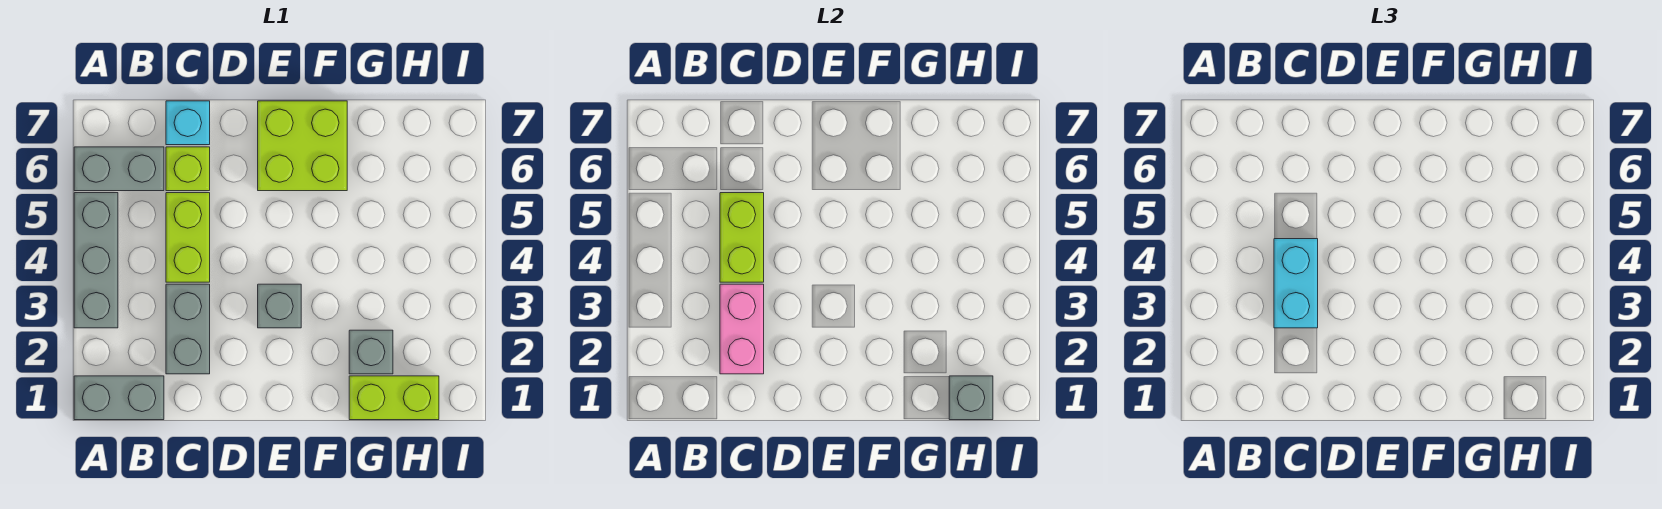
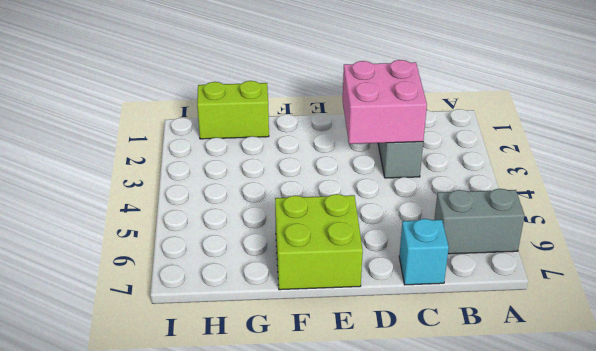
pink 2x2 brick [343,60,427,144] -> pink 1x2 brick [720,284,764,374]
none -> grey 1x2 brick [74,376,164,420]
none -> grey 1x3 brick [74,193,118,328]
none -> lime 1x2 brick [166,193,210,282]

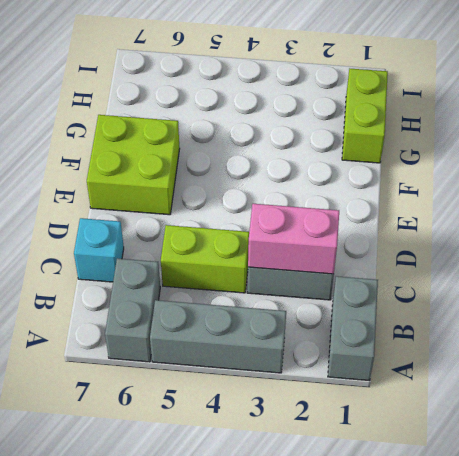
none -> lime 1x1 brick [166,147,210,191]
none -> grey 1x1 brick [258,284,301,328]
none -> grey 1x1 brick [349,330,393,374]

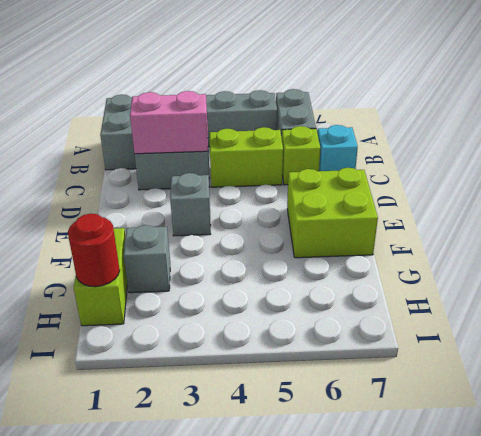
red 1x1 round brick [68,214,120,287] -> grey 1x1 brick [949,376,993,420]
none -> lime 1x2 brick [720,193,764,282]
none -> cyan 1x2 brick [1274,239,1318,328]

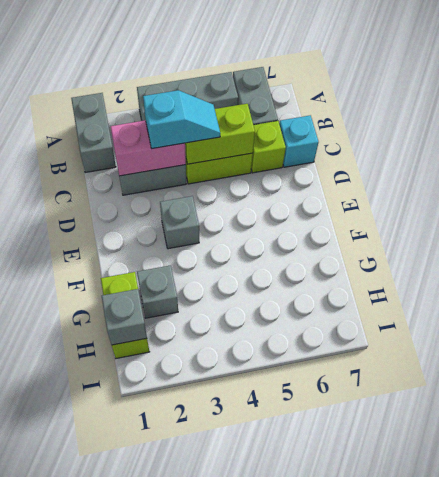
cyan 1x2 slope [143,90,220,149] -> cyan 1x2 brick [1274,239,1318,328]
none -> lime 2x2 brick [258,101,347,191]

